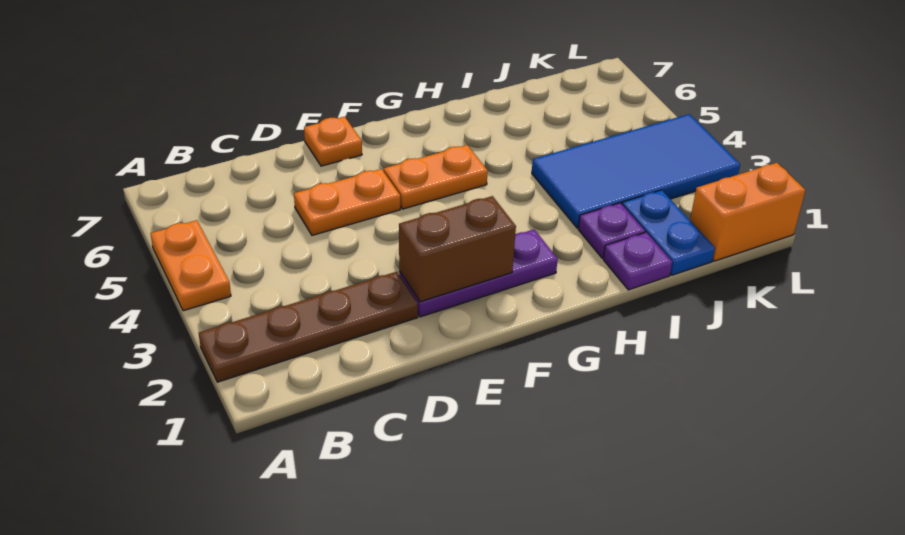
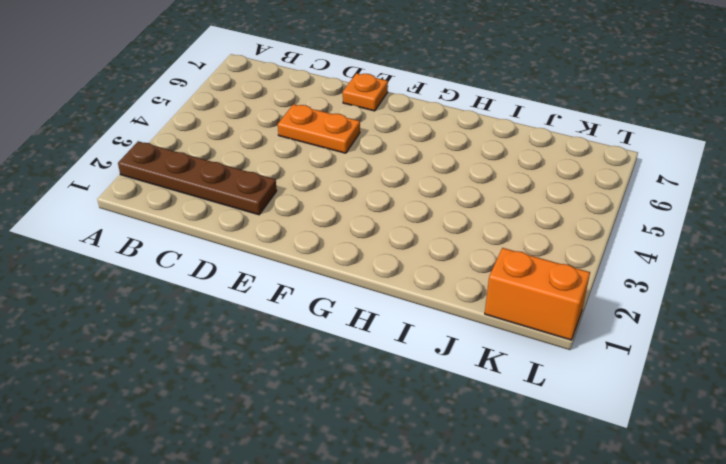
none -> orange 1x2 plate [150,220,231,311]
none -> purple 1x3 plate [399,229,558,317]
none -> orange 1x2 plate [384,145,488,209]

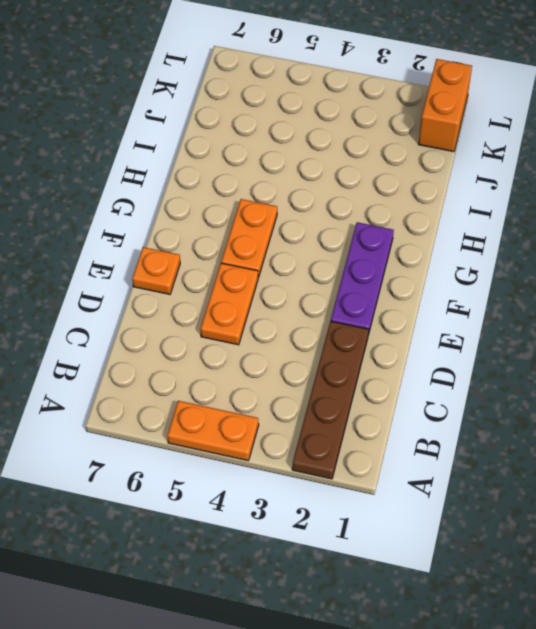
none -> purple 1x1 plate [603,232,672,290]
none -> purple 1x1 plate [578,203,645,258]
none -> blue 2x4 tile [532,114,740,228]

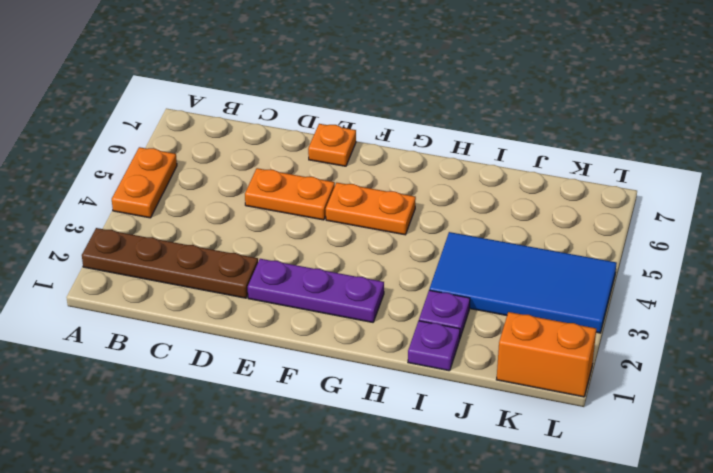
none -> blue 1x2 plate [622,190,715,275]
none -> brown 1x2 brick [399,196,516,302]

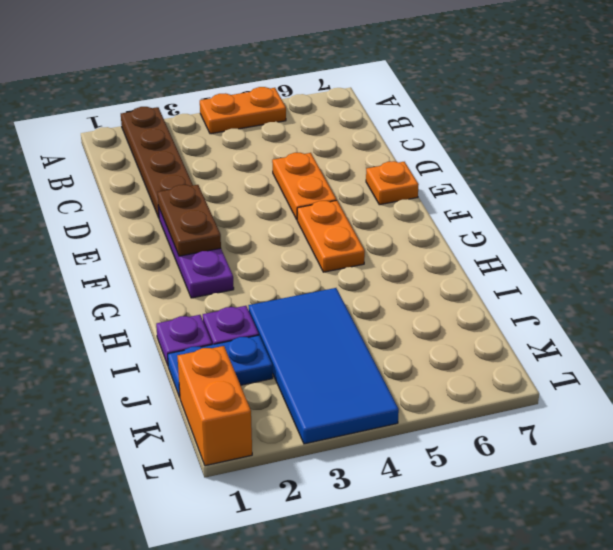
brown 1x2 plate [158,185,221,256] -> brown 1x2 brick [399,196,516,302]

